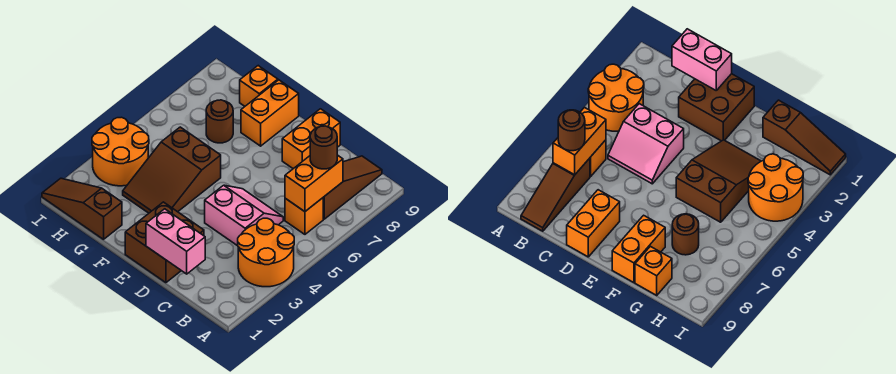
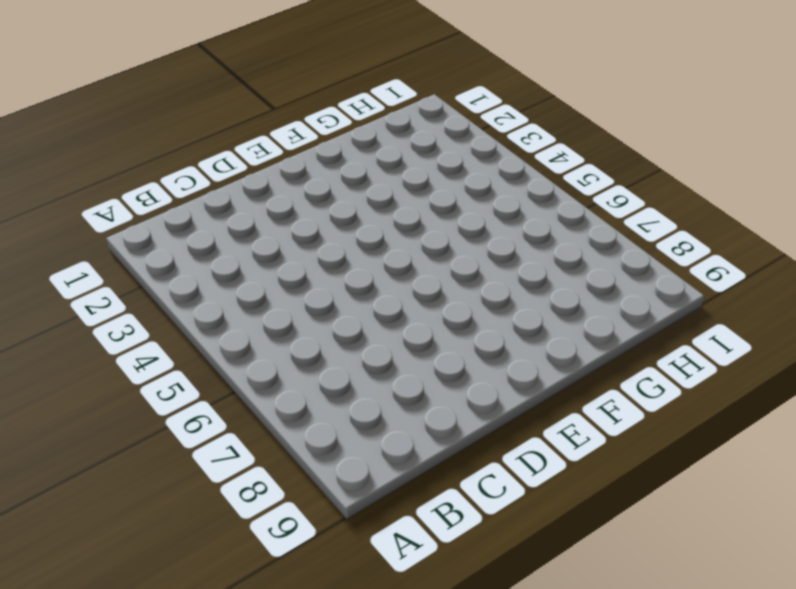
none -> orange 2x2 round brick [238,218,294,287]
none -> orange 1x1 brick [285,198,323,234]
none -> brown 1x3 slope [323,156,382,219]

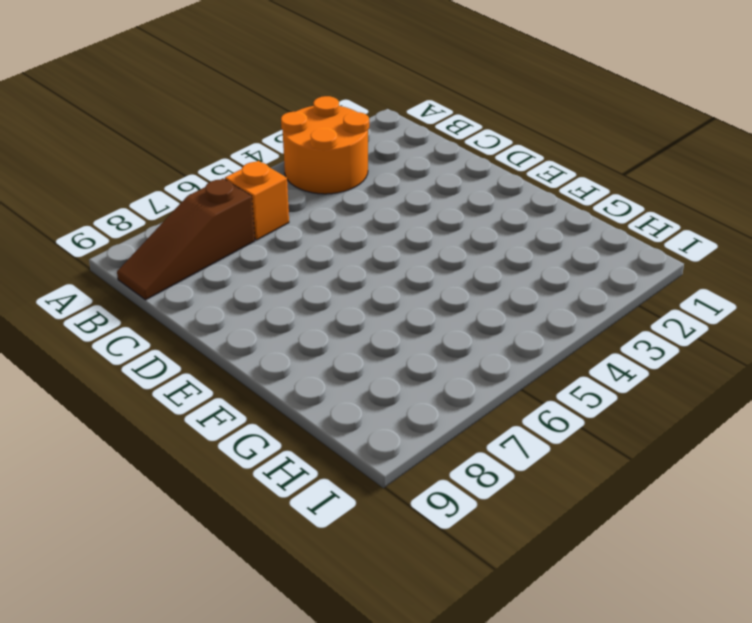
none -> pink 2x2 slope [205,185,283,246]
none -> brown 2x2 brick [125,202,204,283]
none -> orange 1x2 brick [282,109,340,169]

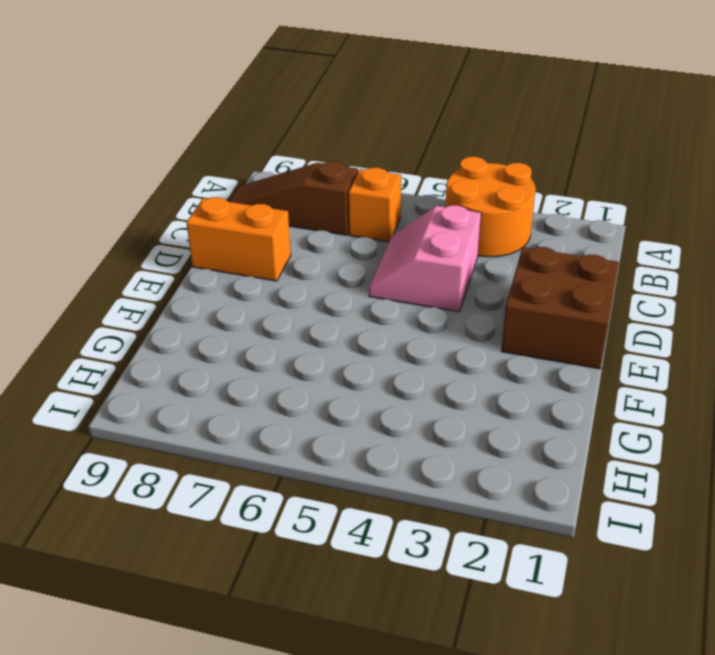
none -> brown 2x3 slope [123,127,221,213]
none -> orange 1x2 brick [241,80,299,146]
none -> brown 1x3 slope [42,178,122,239]

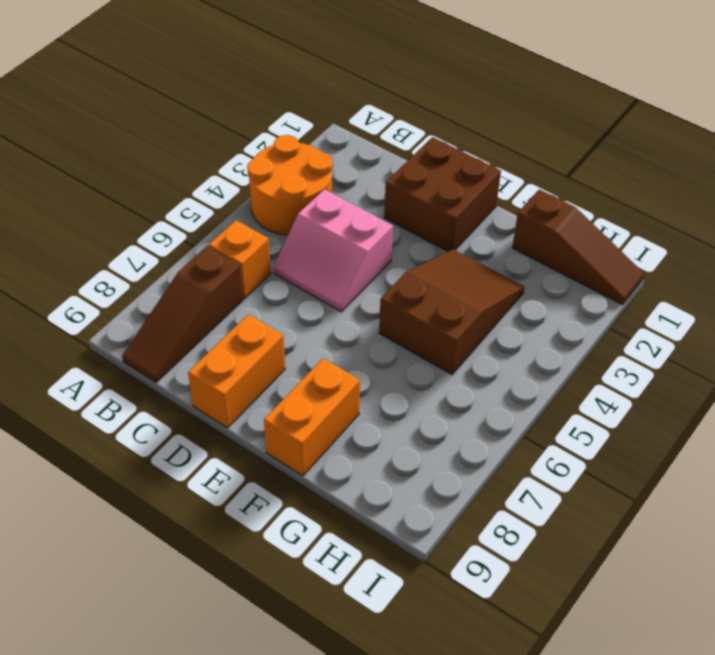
none -> brown 1x1 round brick [206,100,233,143]
none -> orange 1x1 brick [240,66,278,106]
none -> orange 2x2 round brick [92,117,149,186]

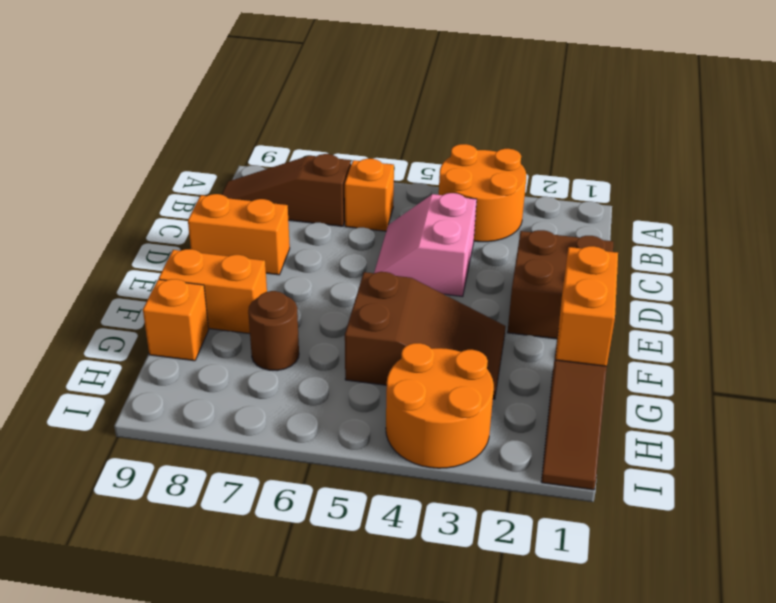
orange 1x2 brick [555,246,618,366] -> orange 1x2 brick turned to [285,155,343,212]
none -> pink 1x2 brick [146,209,205,274]
none -> brown 1x1 round brick [310,126,337,169]

